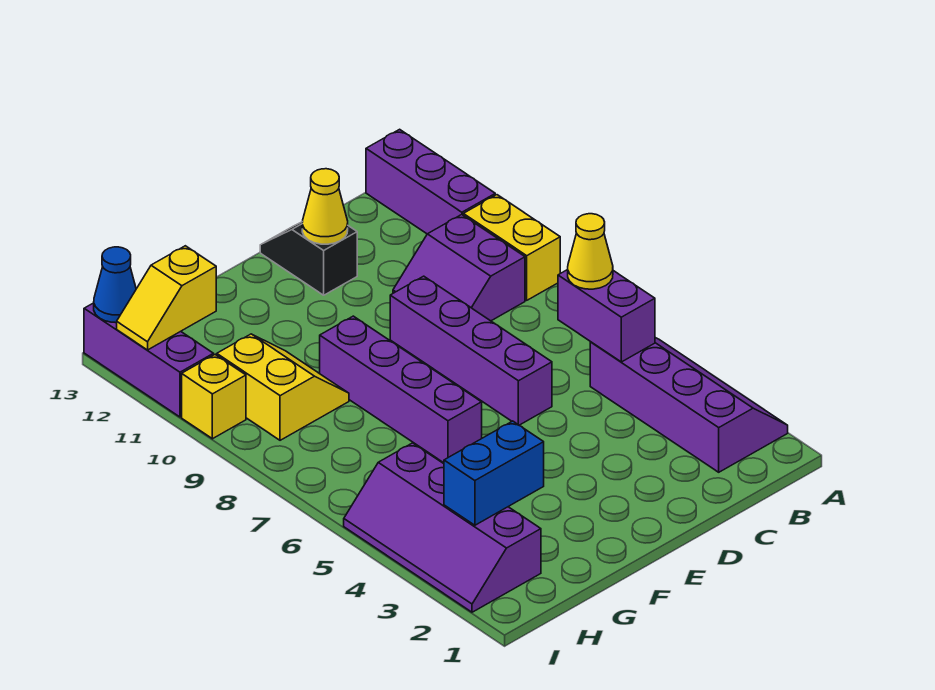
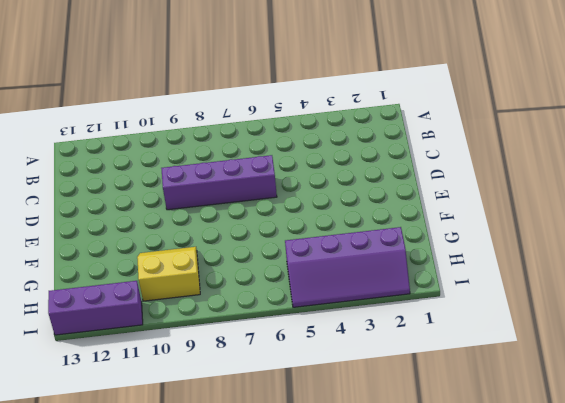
none -> purple 2x4 slope [590,338,788,472]
none -> yellow 1x2 brick [463,195,560,300]
none -> purple 1x3 brick [366,129,495,234]

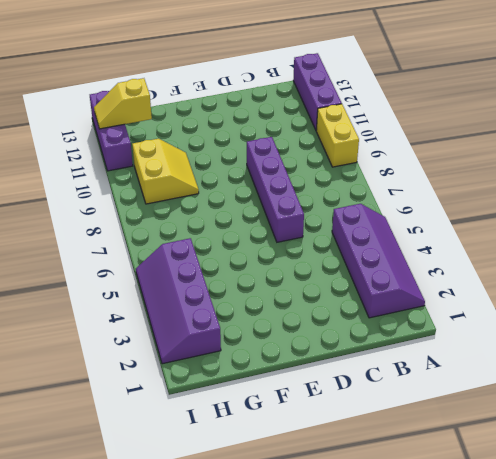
none -> purple 2x2 slope [393,215,525,321]
none -> black 1x2 slope [260,222,357,295]
none -> purple 1x4 brick [320,316,482,463]

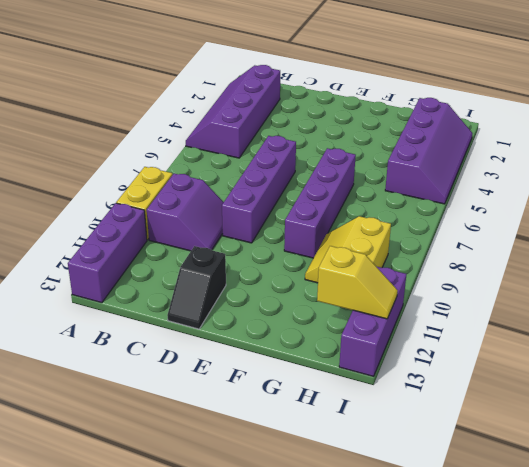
none -> yellow 1x1 brick [182,355,246,439]
none -> purple 1x2 brick [558,270,655,362]
none -> yellow 1x1 cone [302,169,348,244]

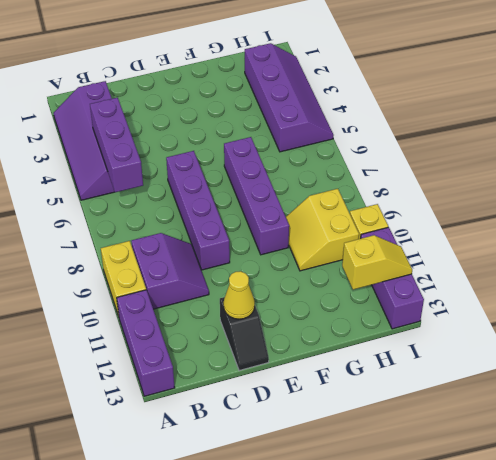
purple 1x3 brick [90,98,143,192] -> purple 1x2 brick [558,270,655,362]
none -> blue 1x2 brick [444,421,544,525]
none -> blue 1x1 cone [94,247,136,323]
none -> yellow 1x1 cone [568,214,613,289]

